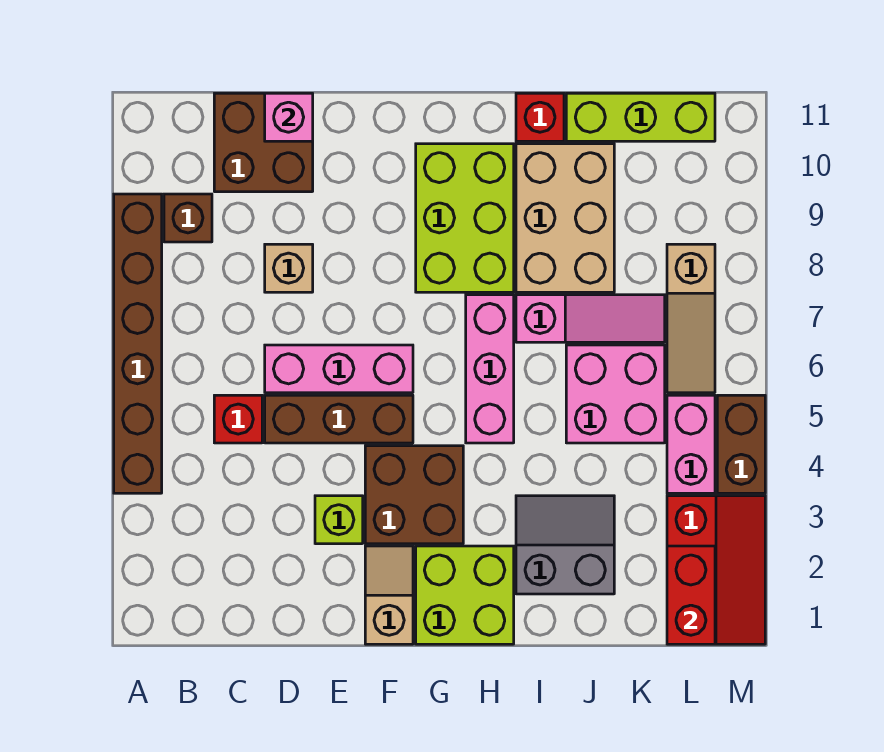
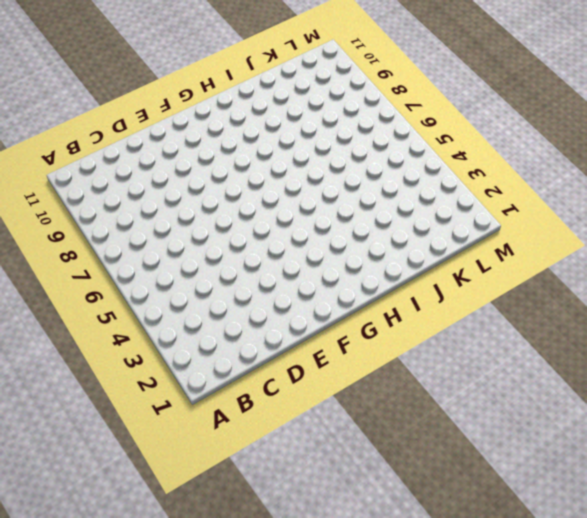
none -> brown 1x6 brick [114,194,162,493]
none -> brown 1x1 brick [164,194,212,242]
none -> red 1x1 brick [214,395,262,443]

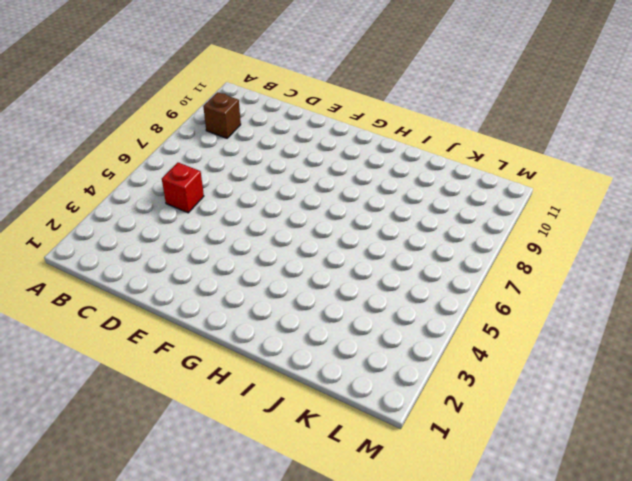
none -> brown 1x6 brick [114,194,162,493]
none -> brown 2x2 brick [214,93,313,192]
none -> brown 1x3 brick [265,395,413,443]

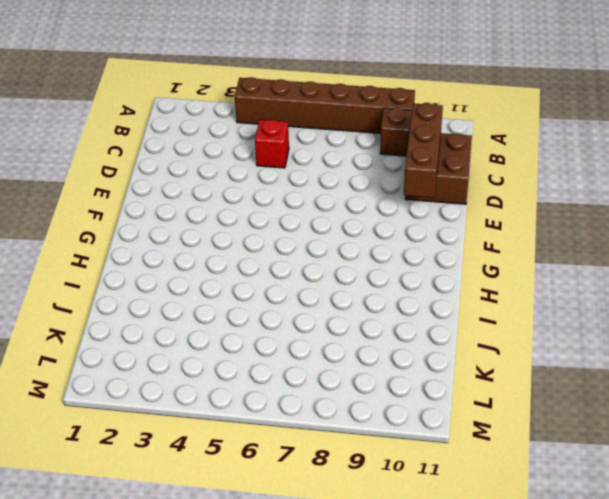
brown 1x3 brick [404,103,443,198] -> brown 1x3 brick moved to [265,395,413,443]
none -> pink 1x3 brick [265,345,413,393]
none -> tan 1x1 brick [265,244,313,292]
none -> lime 1x1 brick [315,496,363,544]

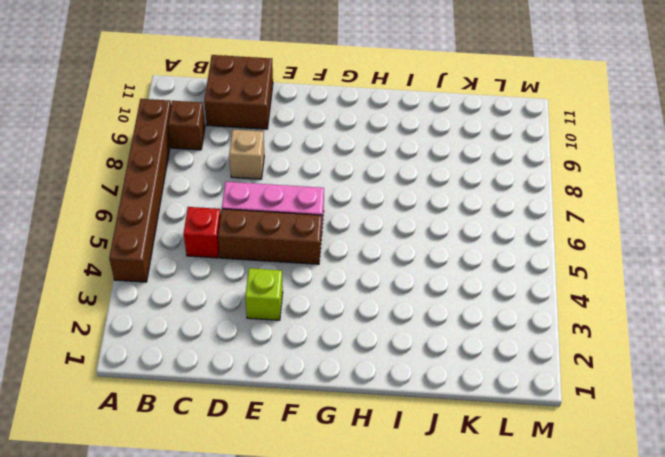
none -> tan 1x2 slope [365,546,413,644]
none -> brown 2x2 brick [365,446,463,544]
none -> lime 2x2 brick [416,546,514,644]

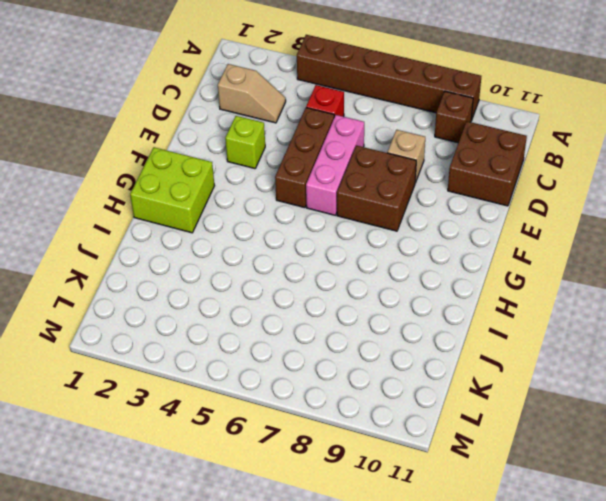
tan 1x2 slope [218,64,286,123] -> tan 1x2 slope moved to [365,546,413,644]
brown 2x2 brick [337,146,416,231] -> brown 2x2 brick moved to [365,446,463,544]
none -> lime 2x3 brick [416,144,514,292]
none -> pink 1x3 brick [466,295,514,443]
none -> grey 2x2 slope [516,496,614,594]

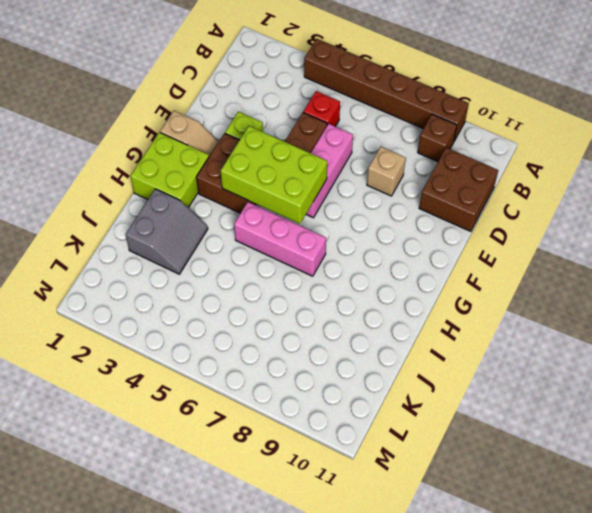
lime 2x3 brick [221,126,327,224] -> lime 2x3 brick moved to [416,144,514,292]
none -> pink 1x3 slope [516,295,665,342]
none -> tan 2x3 brick [516,144,614,292]
none -> red 1x1 brick [516,93,564,141]

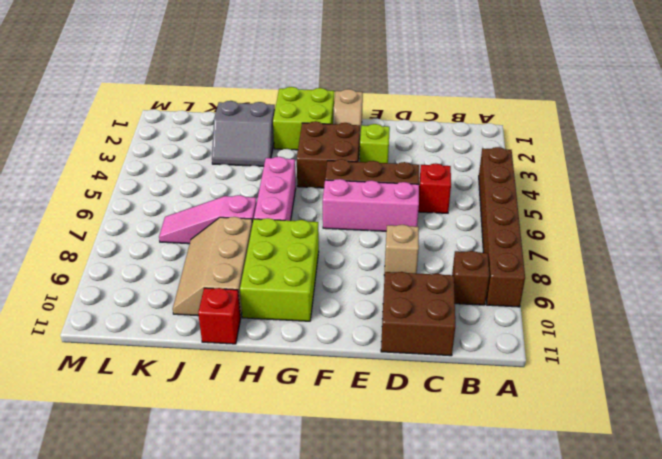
tan 2x3 slope [173,217,252,317] -> tan 2x3 brick [516,144,614,292]
none -> pink 2x2 brick [566,345,665,443]
none -> lime 1x3 brick [566,93,715,141]
none -> red 2x3 slope [667,496,765,644]

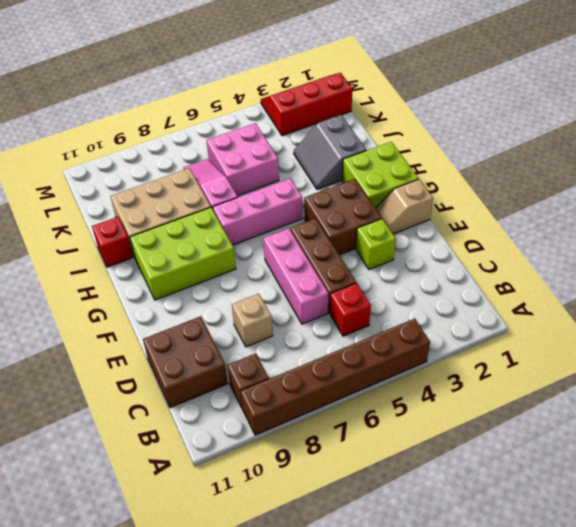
none -> lime 1x3 brick [566,93,715,141]
none -> pink 1x2 brick [667,395,715,493]
none -> tan 1x3 slope [667,244,715,393]

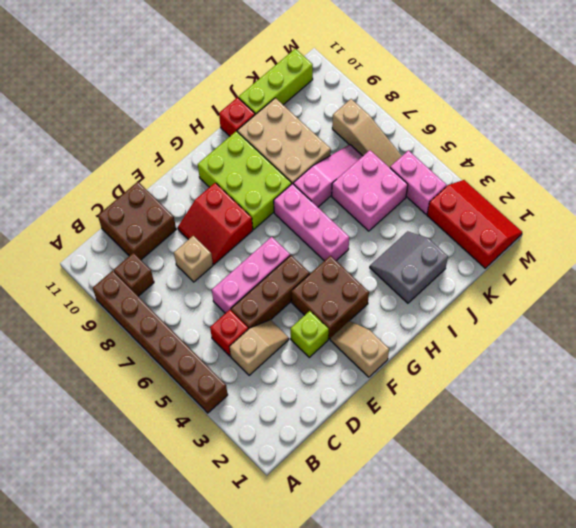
tan 1x2 slope [230,320,289,375] -> none
red 2x2 slope [178,183,253,264] -> none
none -> lime 2x2 brick [416,546,514,644]
none -> brown 1x2 brick [717,395,765,493]
none -> pink 1x1 brick [265,93,313,141]

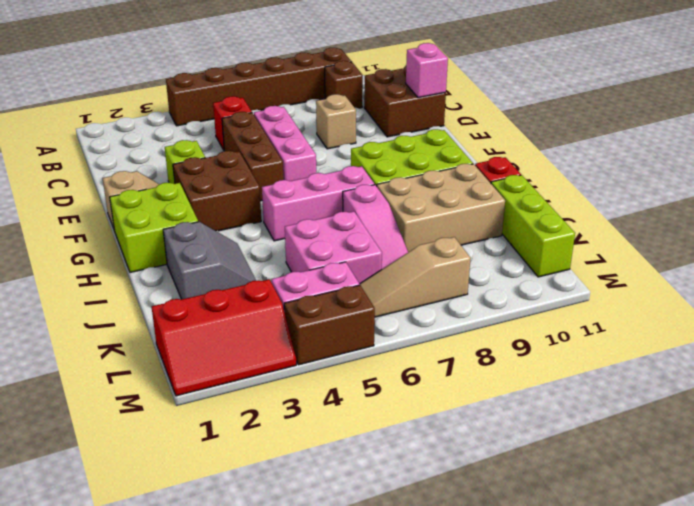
none -> red 1x2 brick [667,546,715,644]

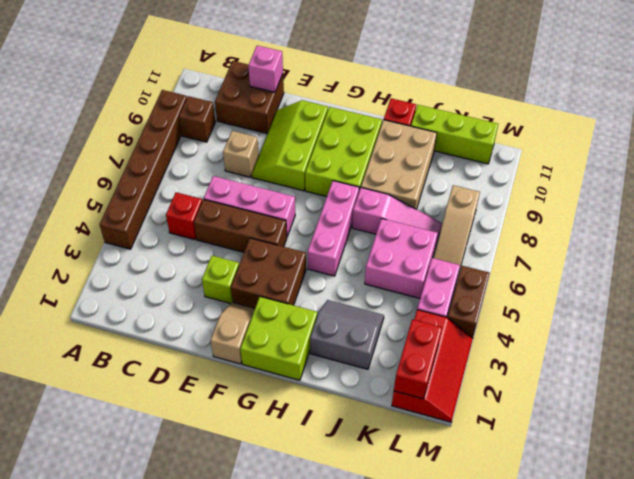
lime 2x3 slope [252,100,328,191] -> none

